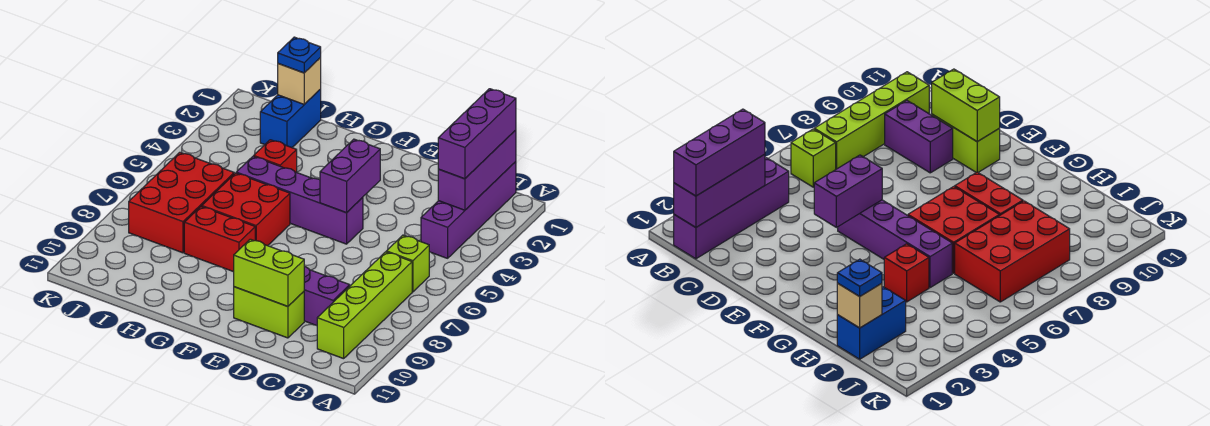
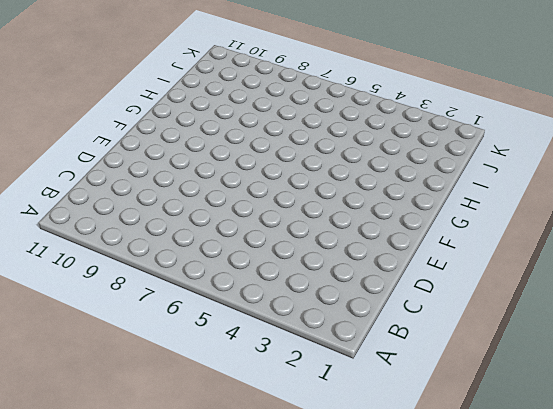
none -> purple 1x4 brick [421,162,516,258]
none -> lime 1x1 brick [386,235,429,292]
none -> lime 1x4 brick [317,252,412,359]

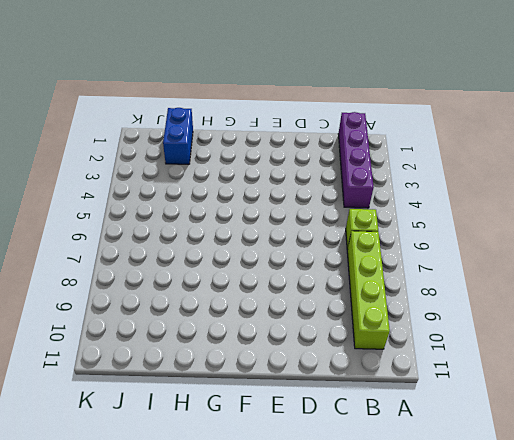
none -> purple 1x2 brick [304,267,350,326]
none -> lime 1x2 brick [234,287,304,338]
none -> purple 1x4 brick [236,156,363,244]

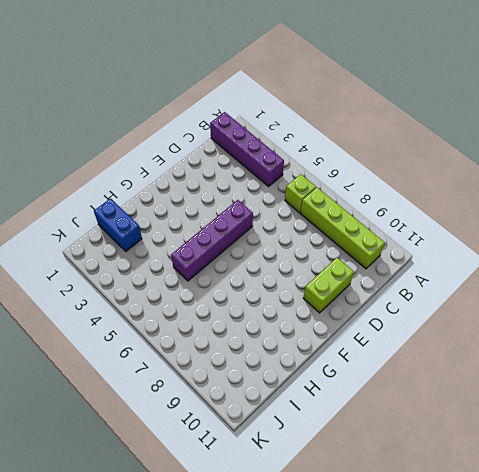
none -> purple 1x2 brick [304,267,350,326]
none -> red 2x2 brick [202,173,290,246]
none -> red 1x2 brick [184,206,255,272]

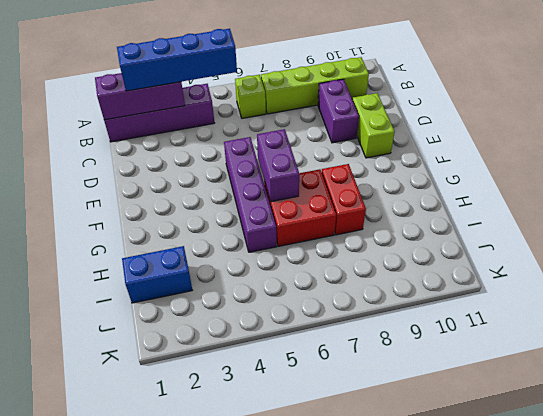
blue 1x4 brick [117,29,237,91] -> purple 1x3 brick [438,89,516,179]
purple 1x2 brick [257,129,299,202] -> purple 1x2 brick turned to [320,139,380,213]
none -> red 1x1 brick [254,140,297,172]
none -> red 2x3 brick [129,152,234,253]
none -> lime 1x2 brick [234,239,304,306]

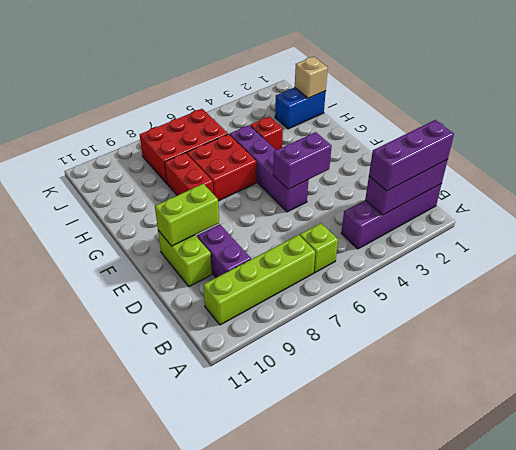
lime 1x2 brick [155,184,219,246] -> lime 1x2 brick turned to [234,239,304,306]
none -> blue 1x1 plate [278,37,321,73]

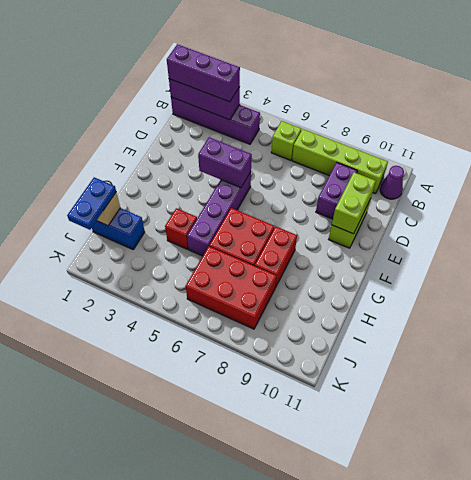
purple 1x1 cone [380,166,404,199] -> none
blue 1x2 plate [67,177,116,230] -> blue 1x1 plate [278,37,321,73]

